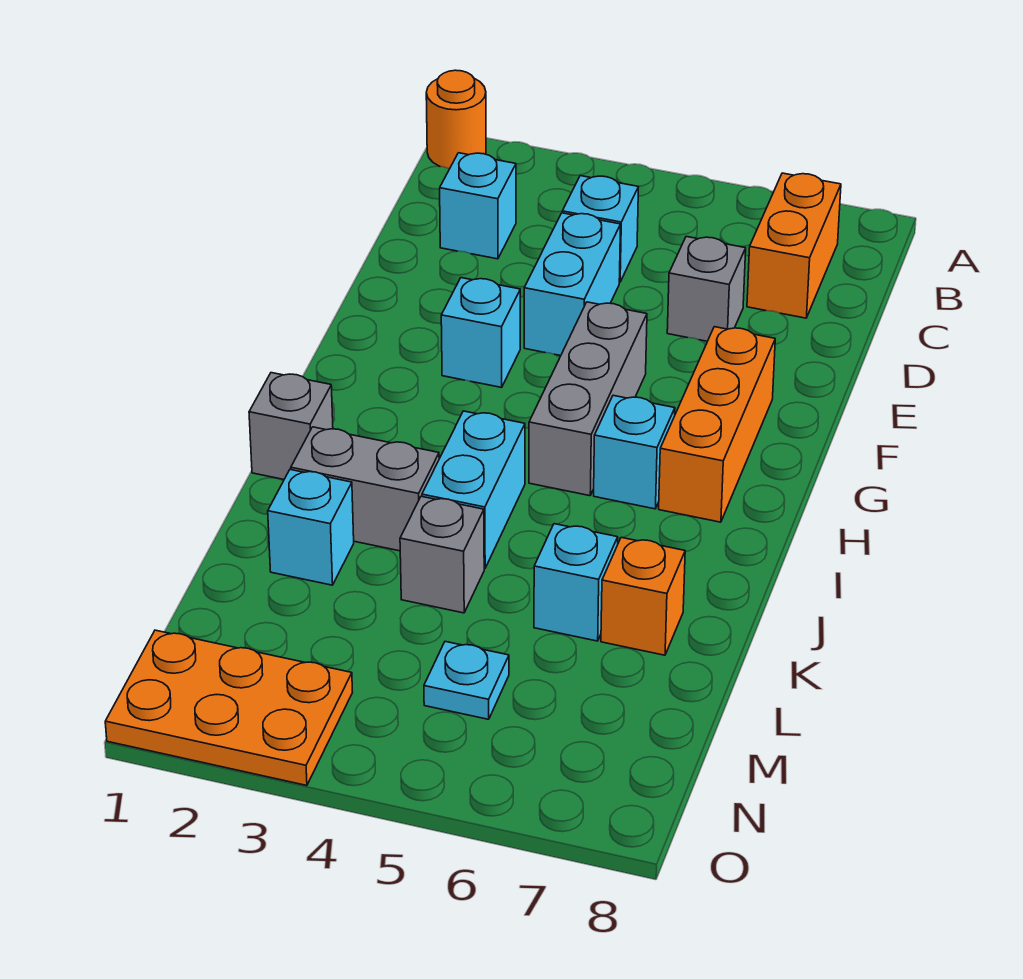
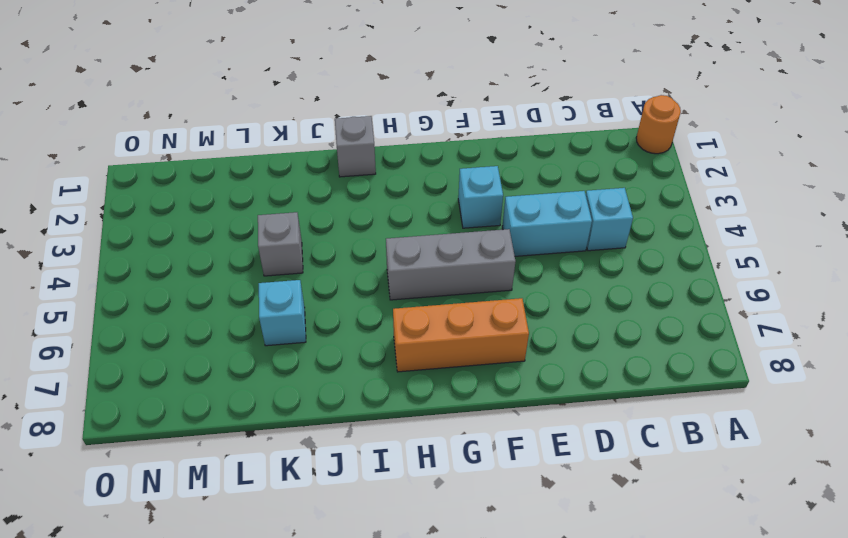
none -> orange 1x2 brick [747,173,841,318]
none -> cyan 1x1 brick [440,153,516,259]
none -> grey 1x1 brick [667,237,746,341]

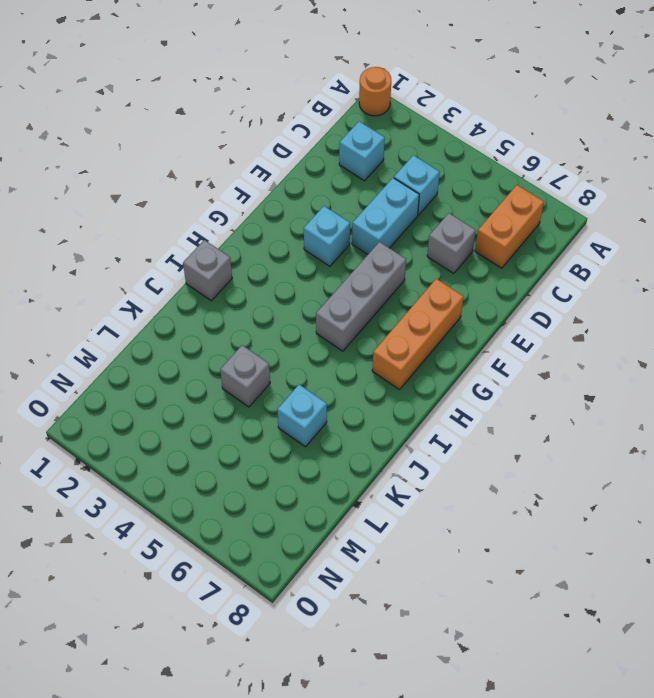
none -> cyan 1x1 brick [594,395,675,509]
none -> cyan 1x2 brick [422,411,525,569]
none -> grey 1x2 brick [291,427,439,551]

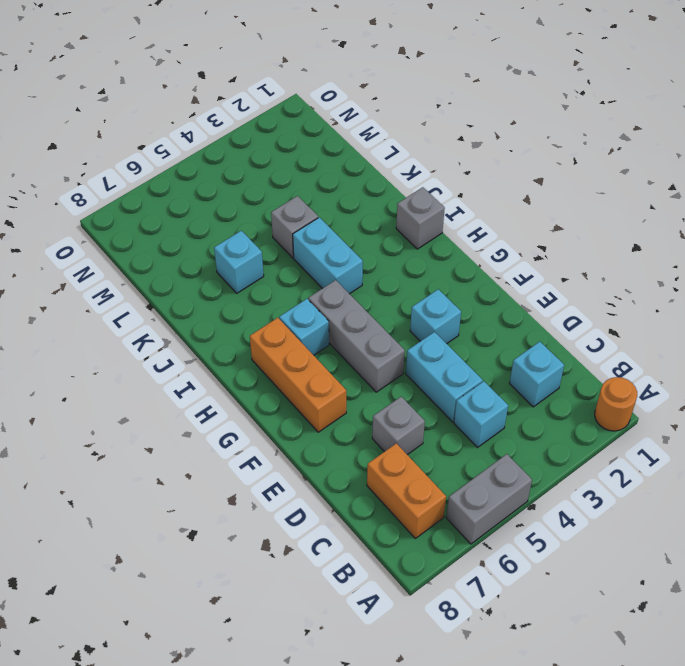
grey 1x2 brick [446,454,532,544] -> grey 1x2 brick moved to [291,427,439,551]
none -> cyan 1x1 brick [268,470,354,585]
none -> orange 1x1 brick [601,537,685,655]
none -> cyan 1x1 plate [424,642,509,719]

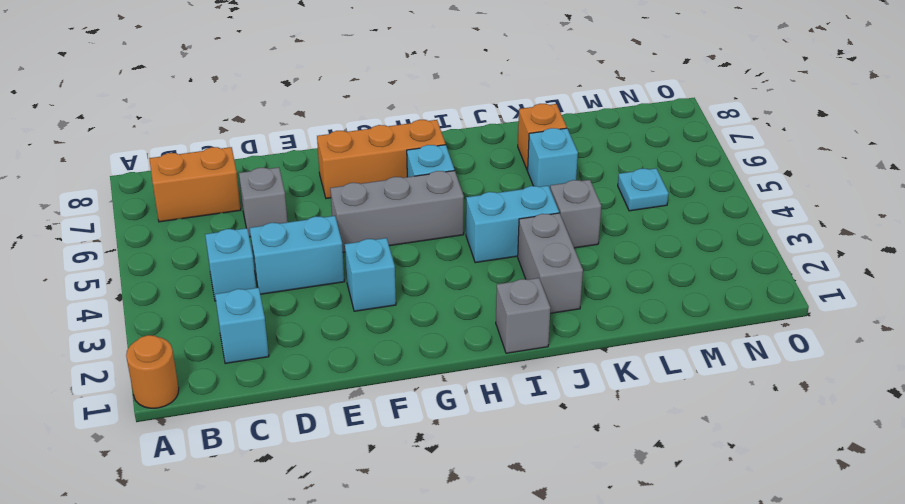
none -> cyan 1x1 brick [268,470,354,585]
none -> orange 2x3 plate [105,630,352,786]

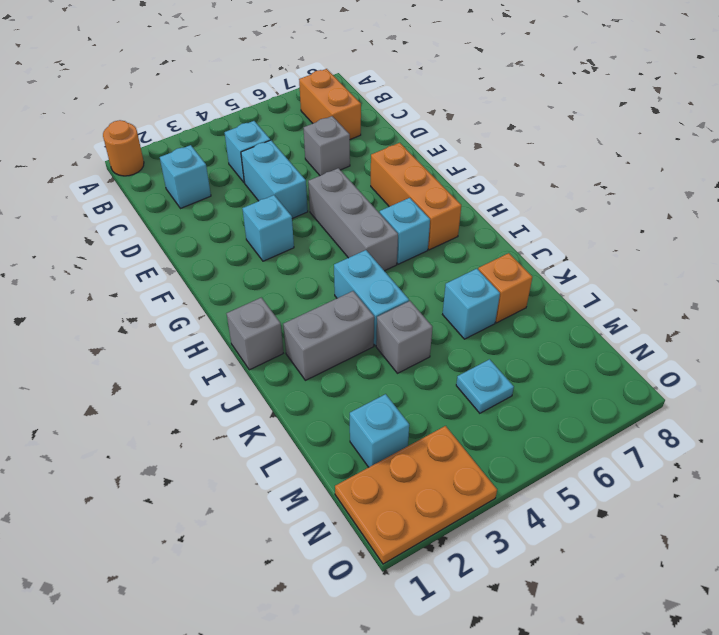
cyan 1x1 brick [350,394,409,467] -> cyan 1x1 brick moved to [268,470,354,585]

